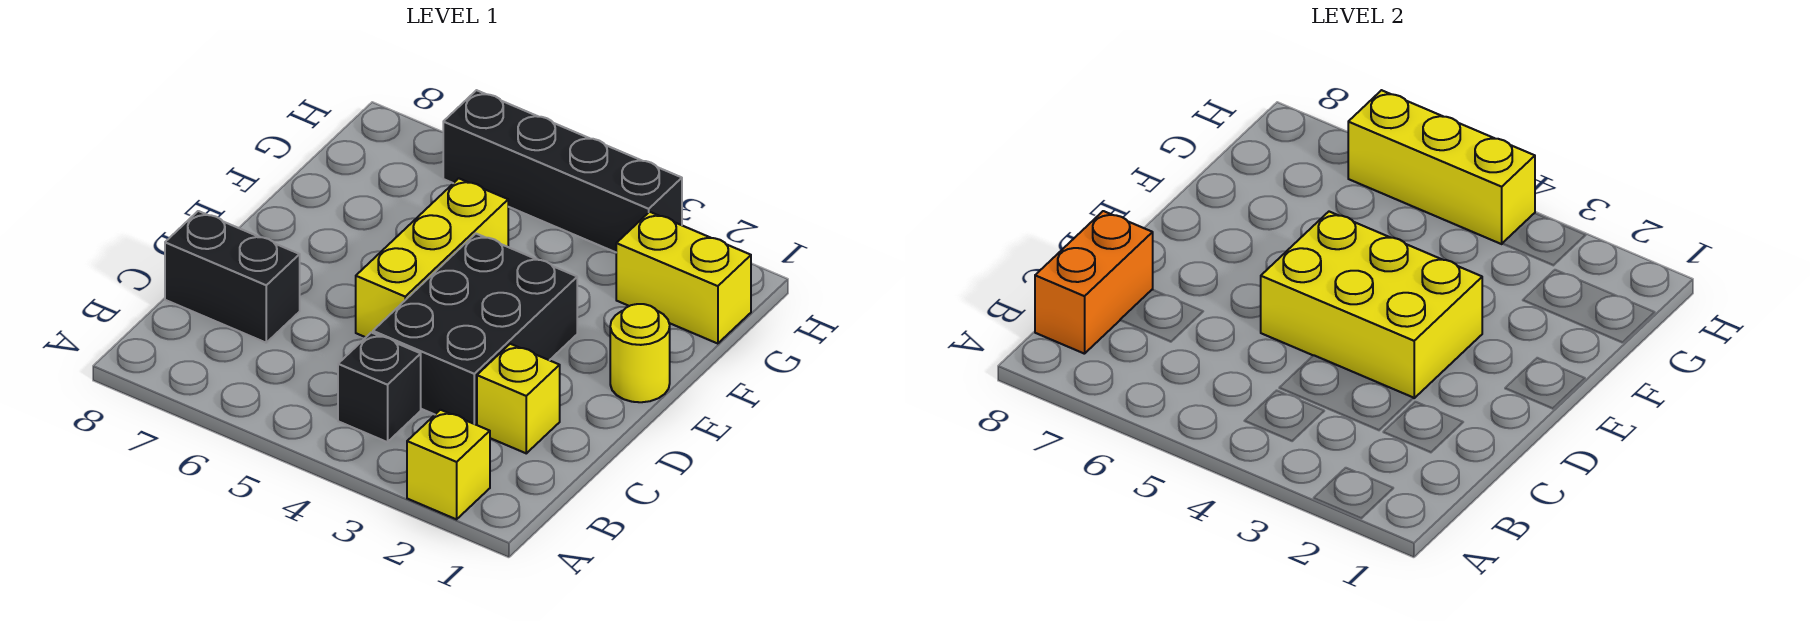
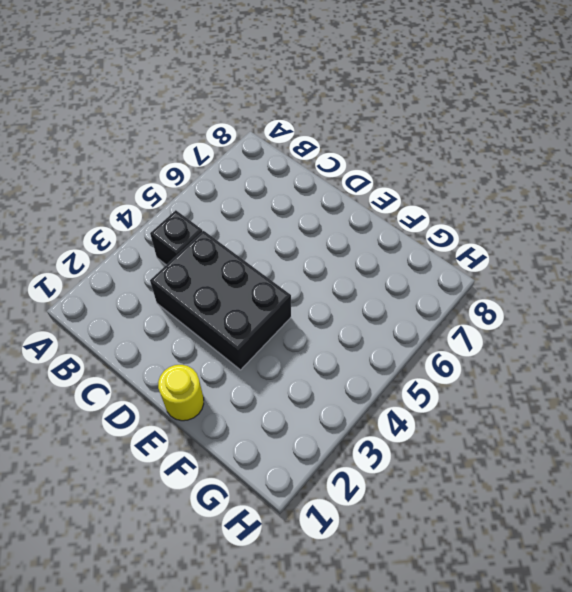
none -> yellow 1x1 brick [407,410,490,519]
none -> yellow 1x1 brick [477,344,560,453]
none -> black 1x2 brick [165,211,300,343]

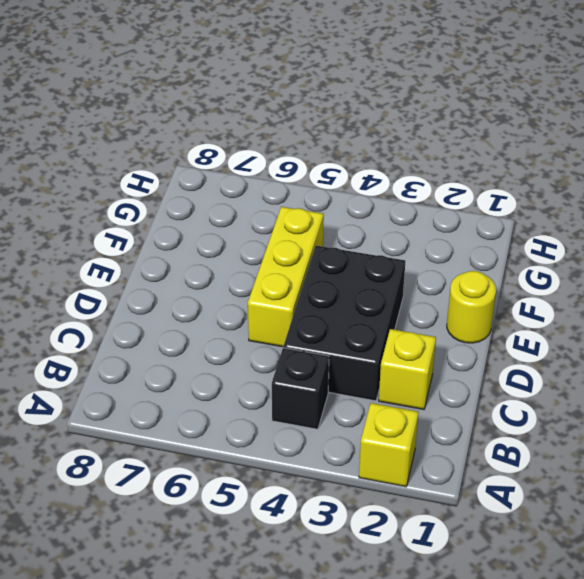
none -> black 1x2 brick [165,211,300,343]
none -> yellow 1x2 brick [616,212,751,344]
none -> black 1x4 brick [443,90,682,252]

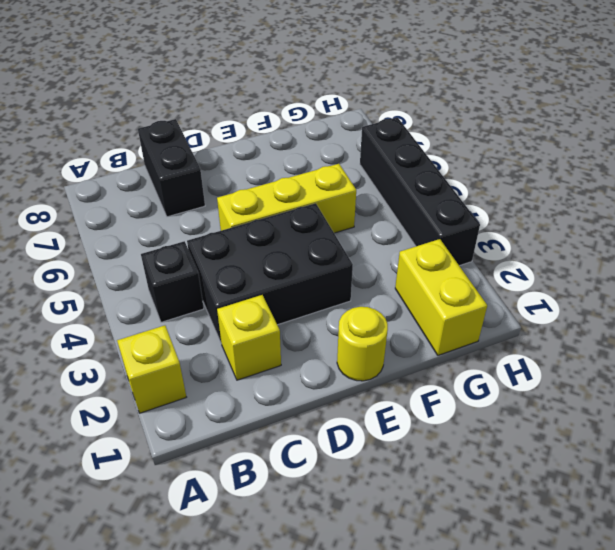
none -> orange 1x2 brick [1035,211,1153,354]
none -> yellow 2x3 brick [1261,212,1482,398]
none -> yellow 1x3 brick [1348,90,1535,244]

